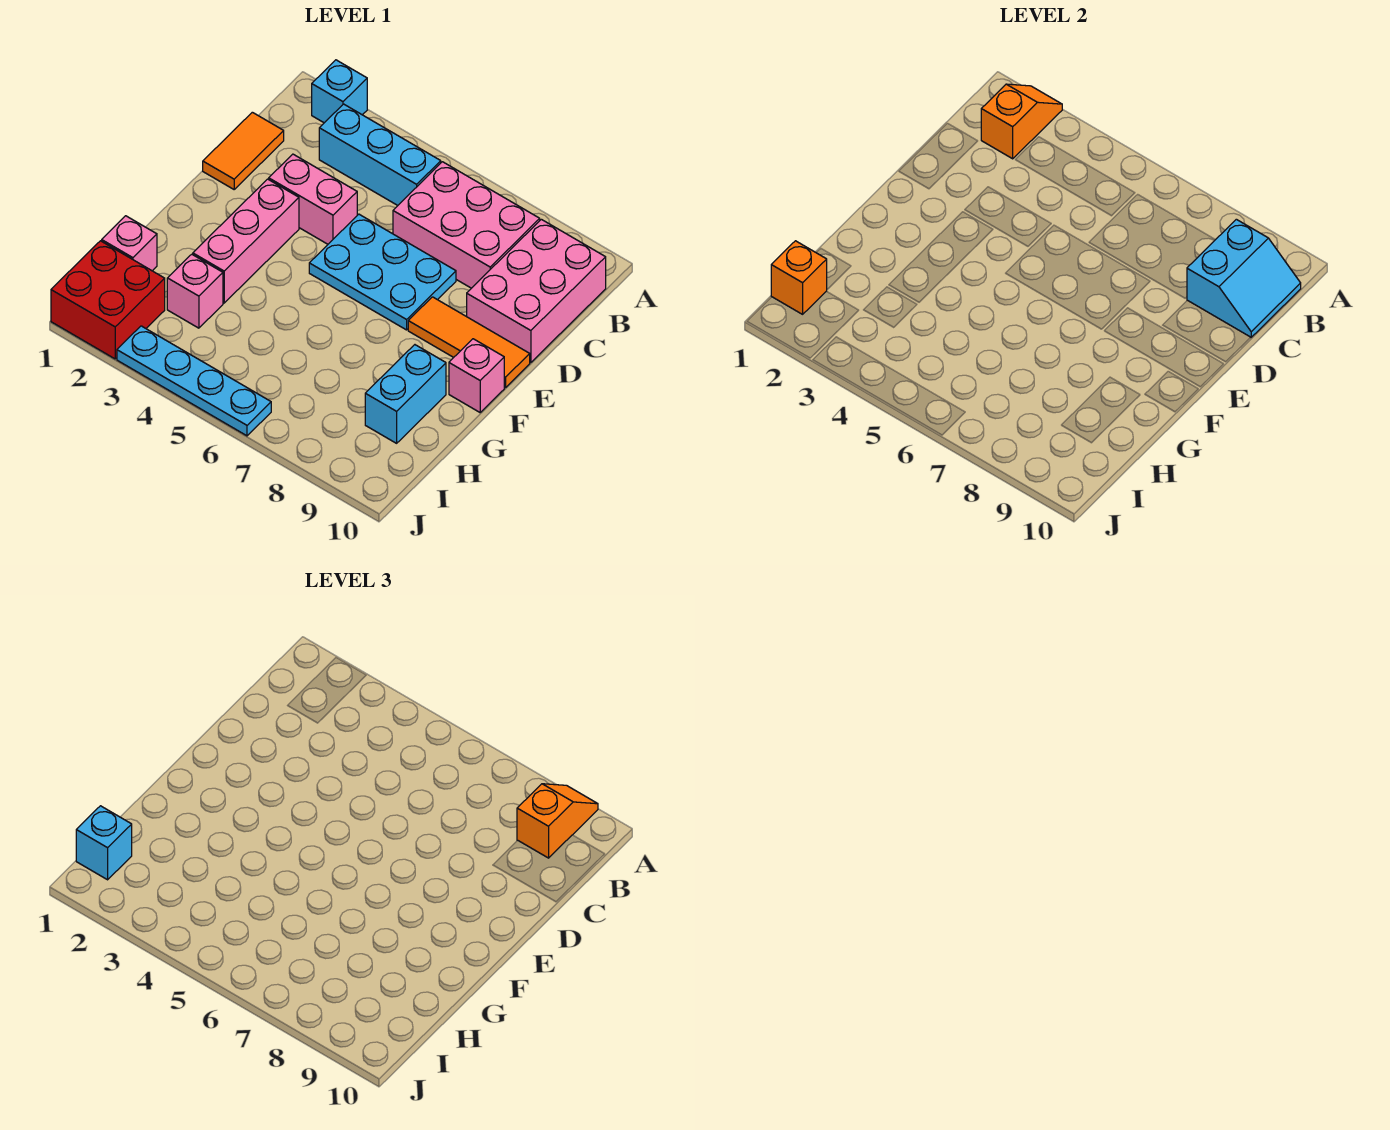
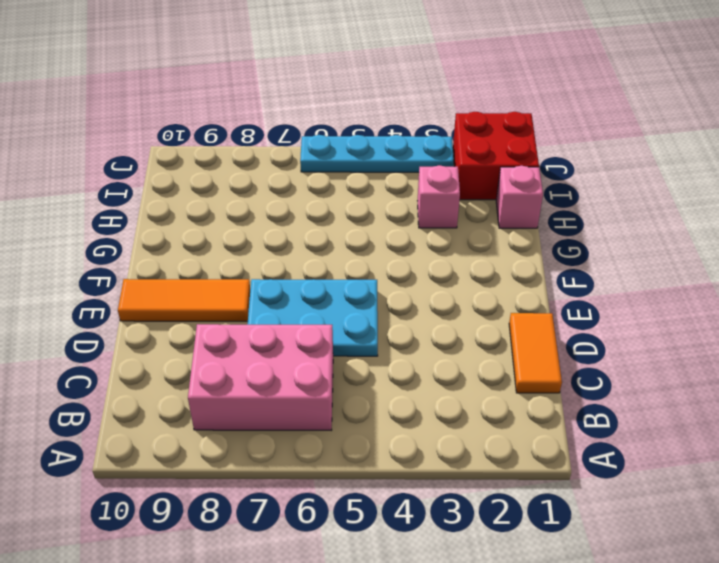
none -> cyan 1x1 brick [312,60,367,123]
none -> cyan 1x3 brick [319,104,441,205]
none -> pink 2x3 brick [467,219,606,363]

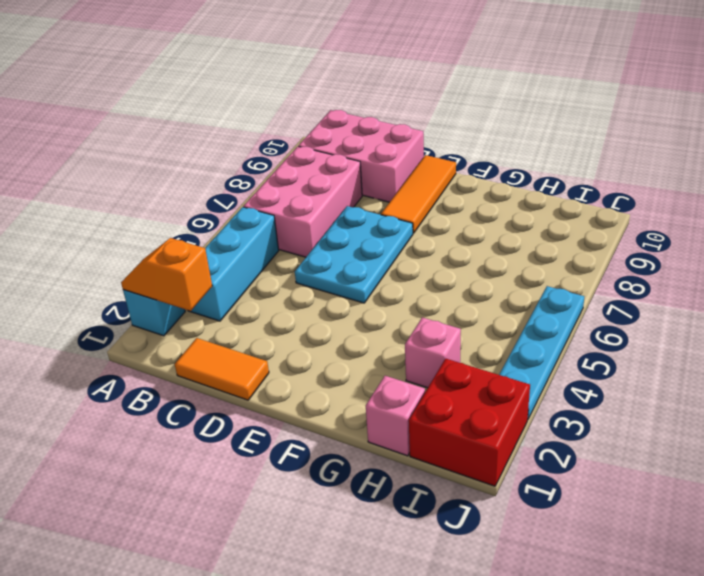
none -> pink 1x2 brick [269,154,357,244]
none -> pink 1x3 brick [193,179,299,303]
none -> pink 1x1 brick [449,339,504,412]

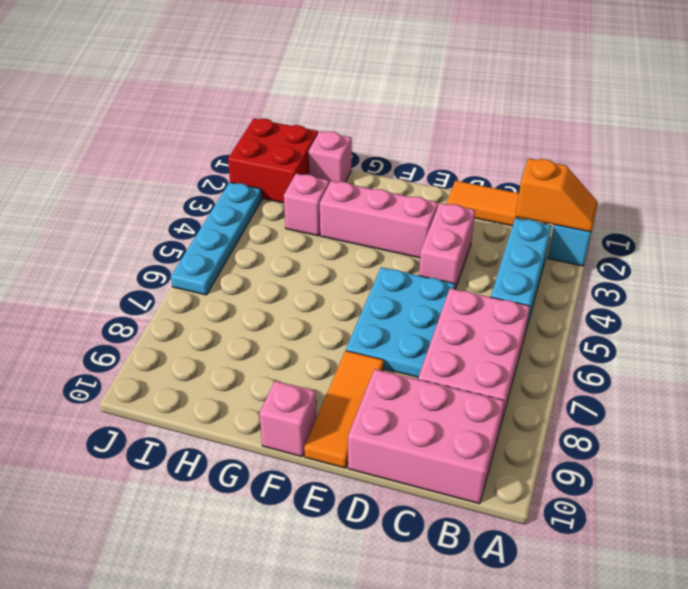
none -> cyan 1x2 brick [365,345,446,443]
none -> cyan 2x2 slope [1187,219,1301,337]
none -> orange 1x1 brick [771,241,827,314]

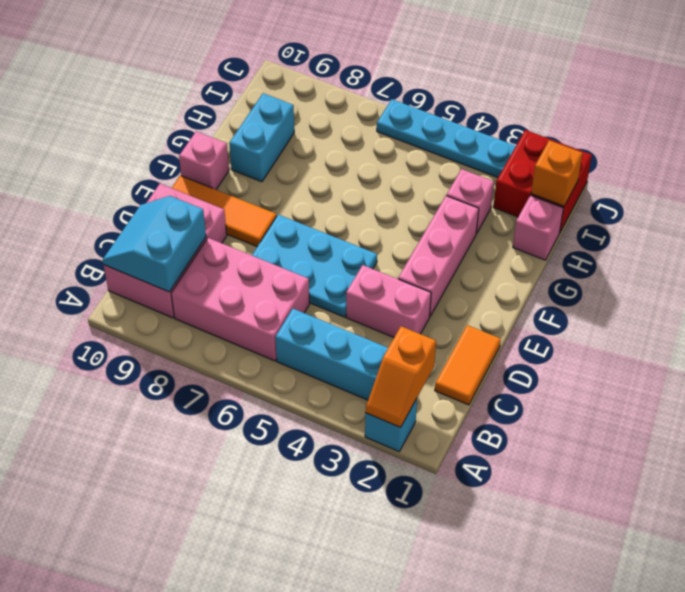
none -> orange 1x2 slope [517,784,598,858]
none -> cyan 1x1 brick [76,806,132,880]

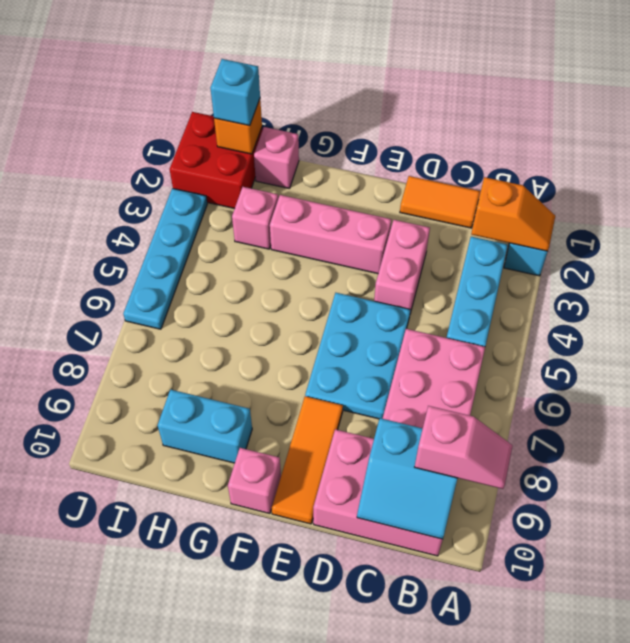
pink 1x2 slope [415,406,513,489] -> orange 1x2 slope [517,784,598,858]

